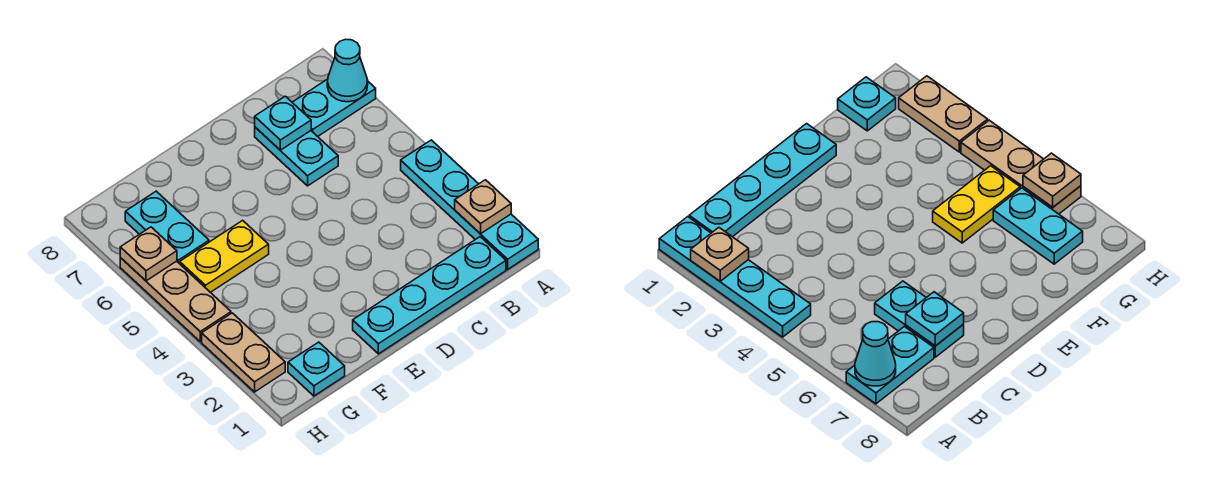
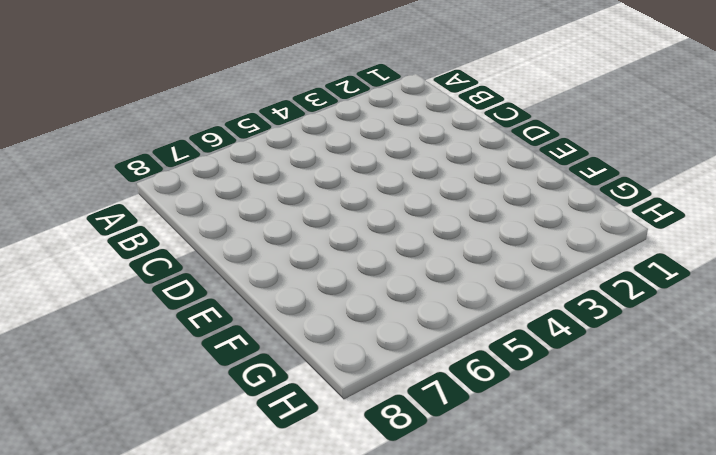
none -> cyan 1x4 plate [401,140,538,269]
none -> cyan 1x2 plate [292,79,376,136]
none -> cyan 1x4 plate [353,237,506,354]

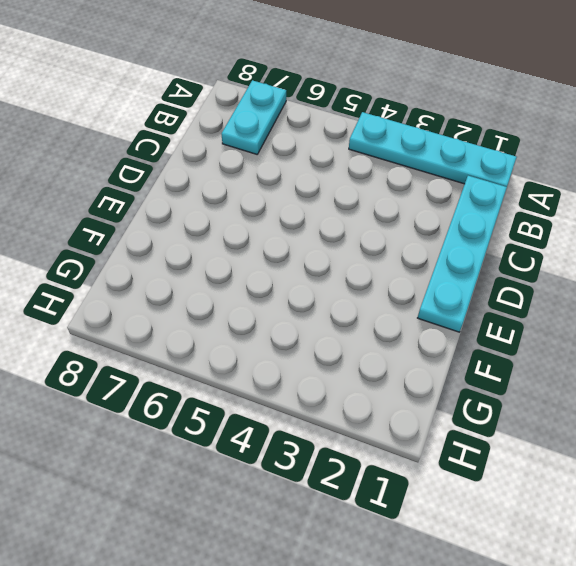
none -> cyan 1x2 plate [255,127,338,186]
none -> yellow 1x2 plate [180,220,269,292]
none -> cyan 1x1 plate [288,342,345,396]

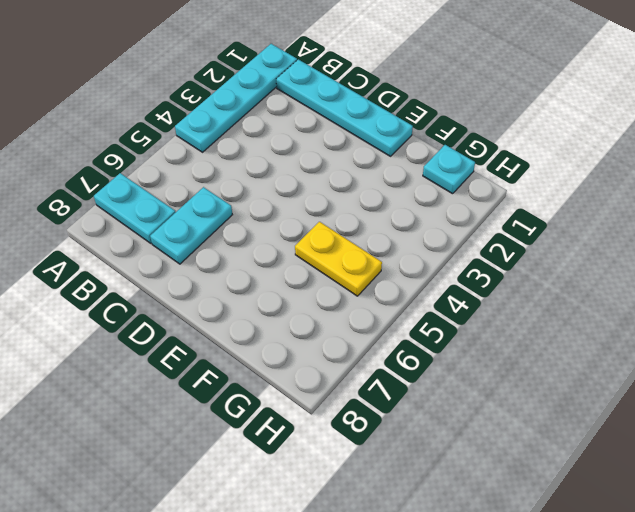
none -> cyan 1x2 plate [125,191,209,264]
none -> tan 1x2 plate [202,313,285,392]
none -> tan 1x3 plate [120,258,231,342]

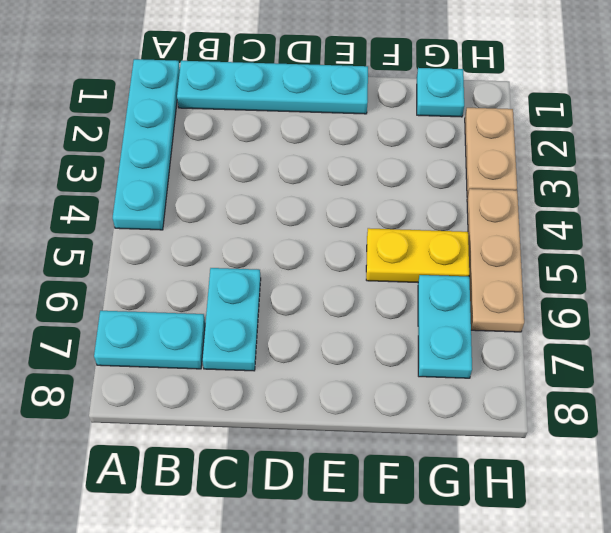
none -> tan 1x1 plate [455,180,511,234]
none -> cyan 1x1 cone [327,39,368,102]
none -> cyan 1x1 plate [255,96,311,150]

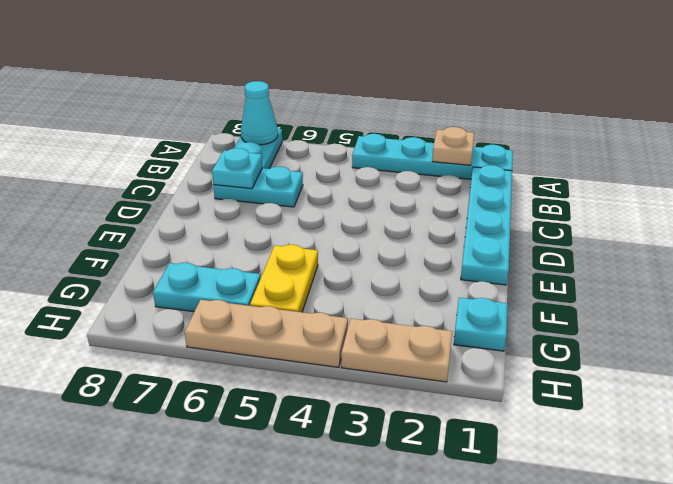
none -> tan 1x1 plate [120,227,177,281]

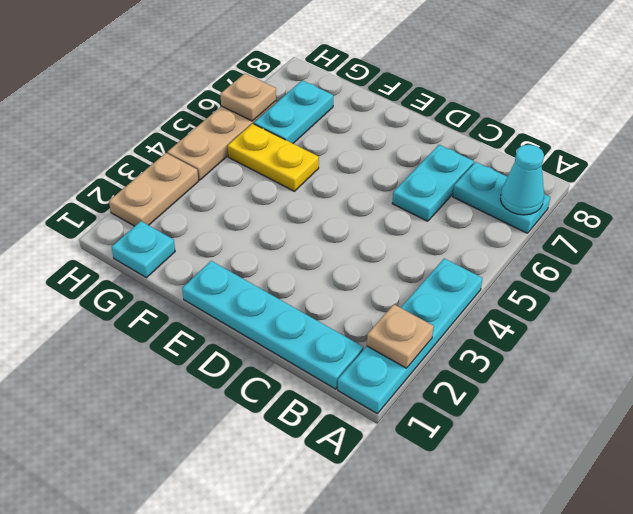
none -> cyan 1x1 plate [255,96,311,150]

